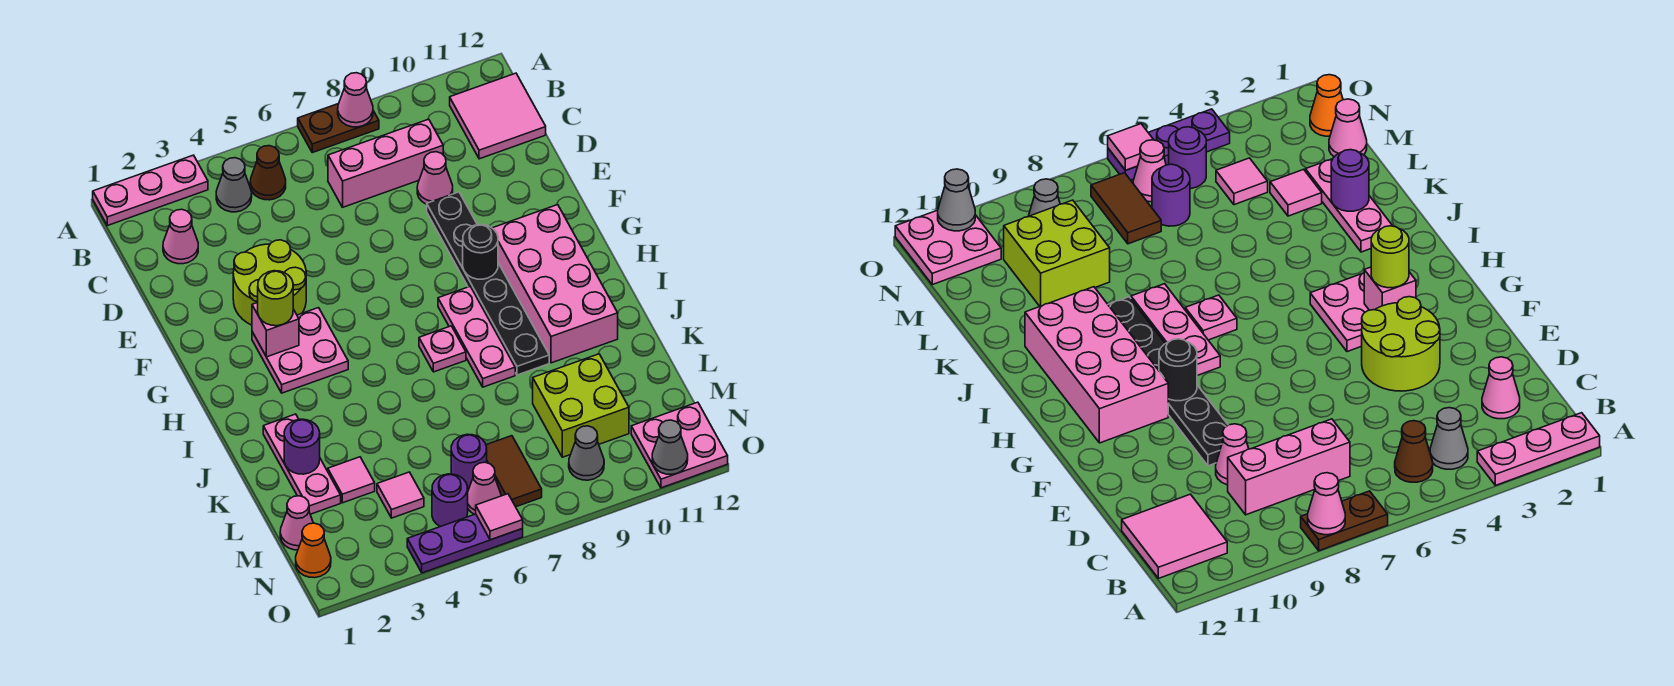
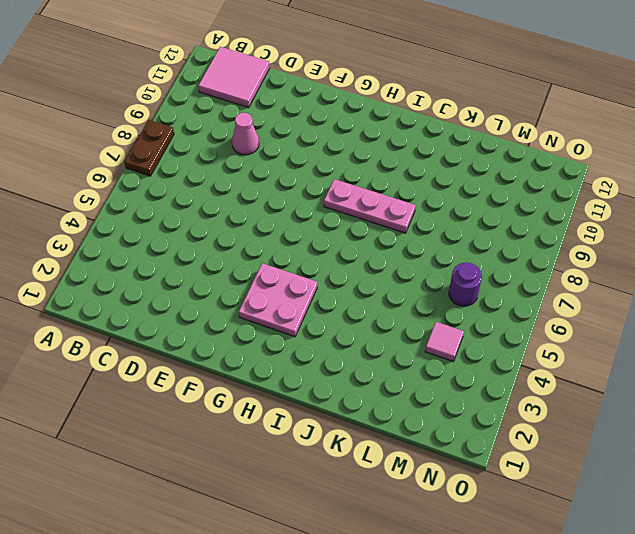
none -> pink 1x3 plate [93,155,208,226]
none -> grey 1x1 cone [216,158,252,212]
none -> brown 1x1 cone [250,146,286,200]
none -> pink 1x1 cone [163,209,198,264]

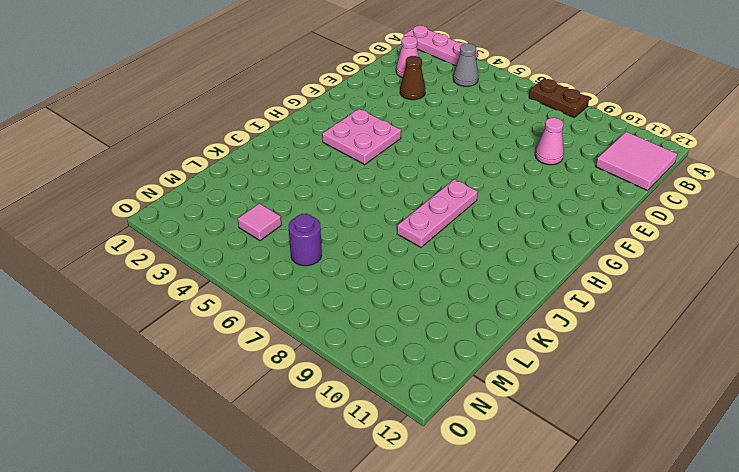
brown 1x1 cone [400,56,425,100] -> brown 1x1 cone moved to [250,146,286,200]
none -> pink 1x3 brick [328,119,443,207]
none -> lime 2x2 round brick [233,240,306,325]
none -> black 1x6 plate [427,192,549,375]
none -> pink 2x4 brick [493,205,618,363]

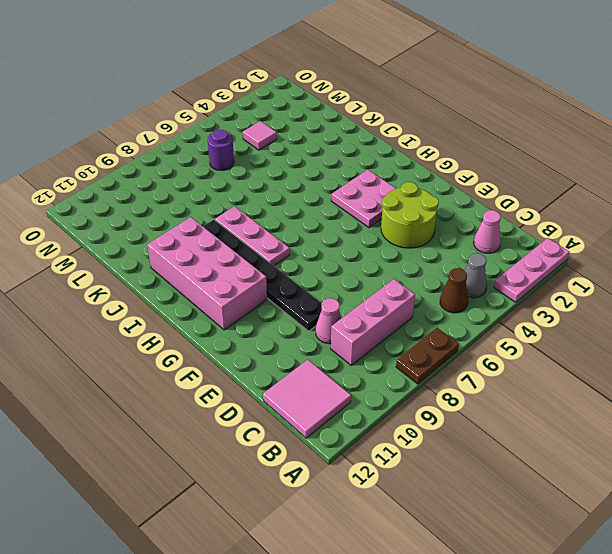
none -> pink 1x1 plate [419,326,466,372]
none -> pink 1x3 plate [263,414,341,514]
none -> pink 1x1 tile [328,457,375,503]
none -> lime 2x2 brick [533,354,629,457]

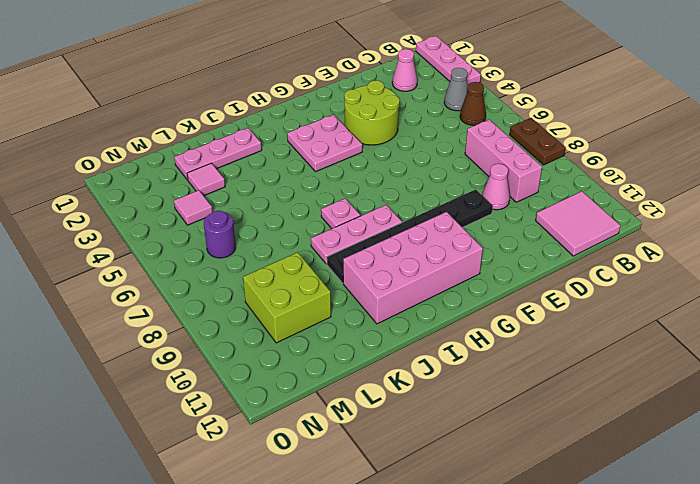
none -> pink 1x1 cone [280,496,313,550]
none -> brown 1x2 tile [486,436,542,507]
none -> orange 1x1 cone [296,523,331,578]
none -> purple 1x1 round brick [432,474,468,527]

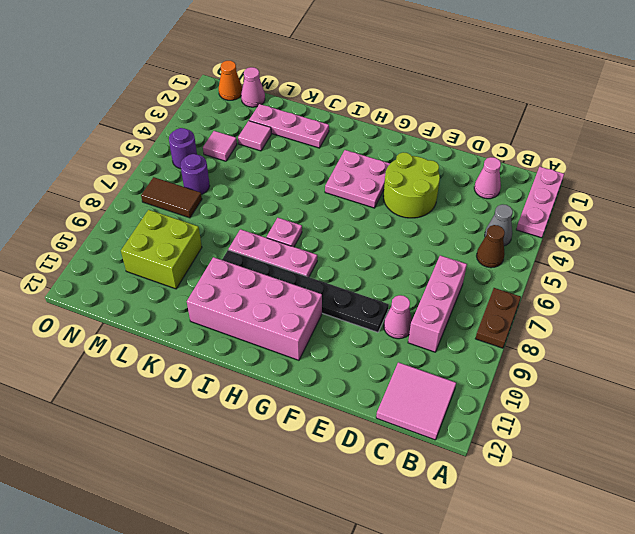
none -> pink 1x1 cone [468,462,501,514]
none -> grey 1x1 cone [569,426,604,480]
none -> pink 2x2 plate [631,402,728,488]
none -> purple 1x3 plate [407,514,523,573]

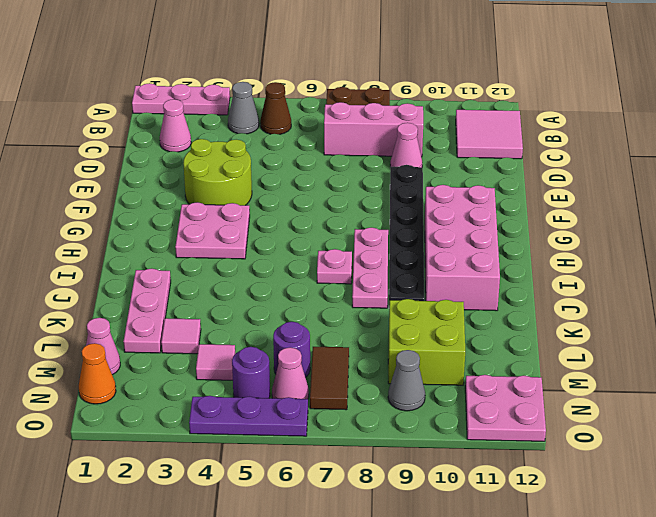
none -> pink 1x1 cone [338,73,373,127]
none -> pink 1x1 brick [252,302,299,357]
none -> black 1x1 round brick [463,225,498,279]
none -> purple 1x1 round brick [284,419,320,474]

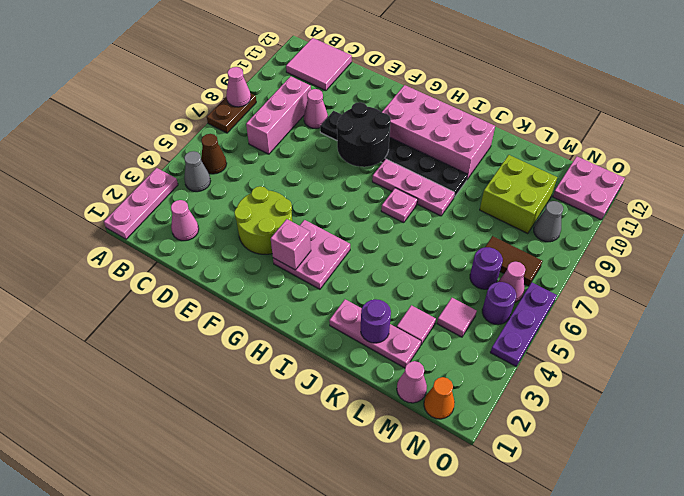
black 2x2 round brick [337,102,391,167] -> black 1x1 round brick [463,225,498,279]
none -> pink 1x1 tile [476,494,523,540]
none -> grey 1x1 cone [652,420,688,474]
none -> lime 1x1 round brick [258,271,293,326]

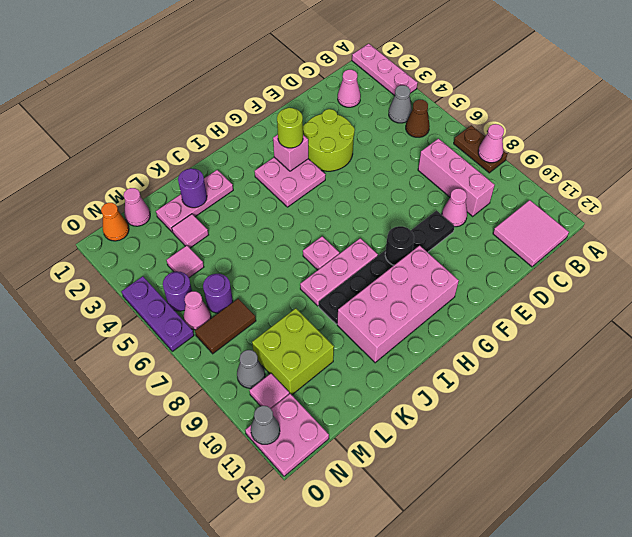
pink 1x1 tile [249,373,289,408] -> pink 1x1 tile moved to [476,494,523,540]

